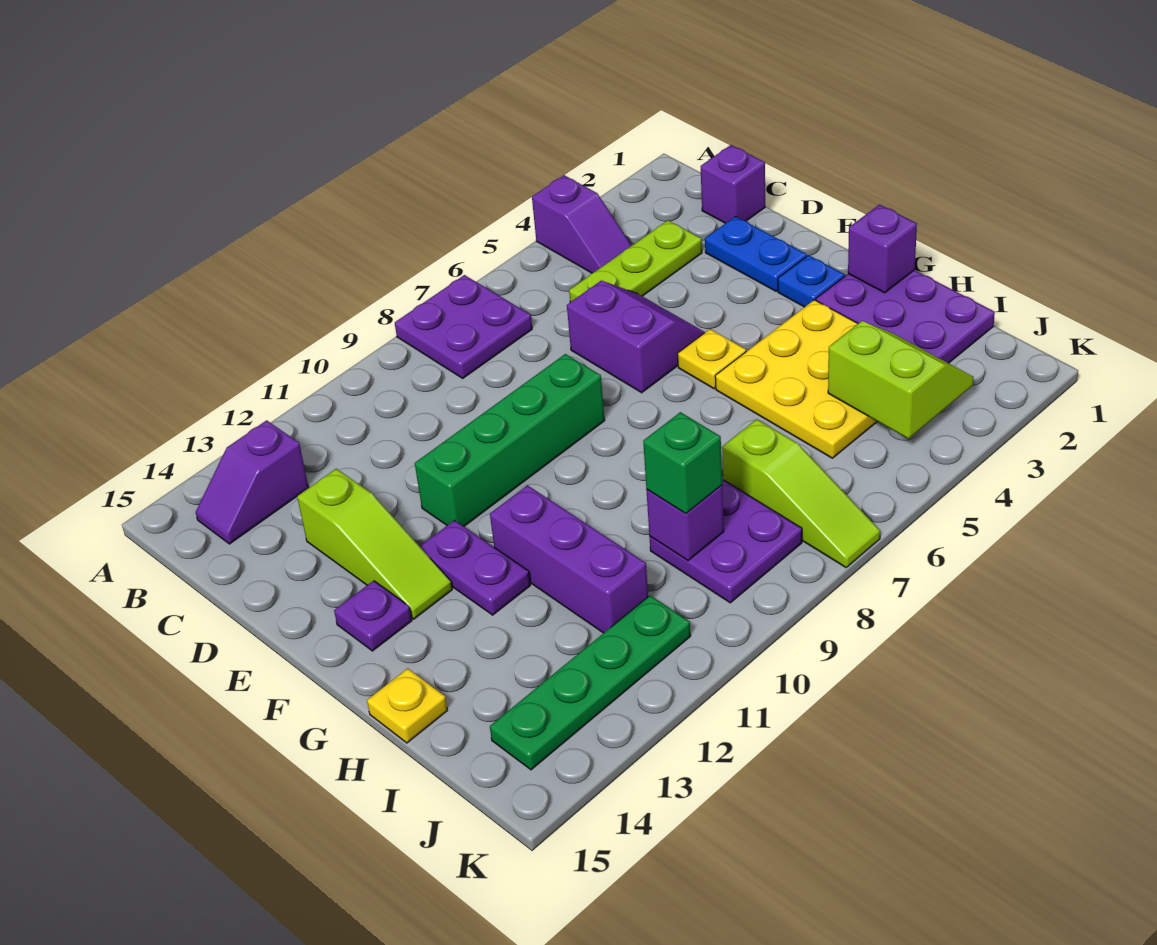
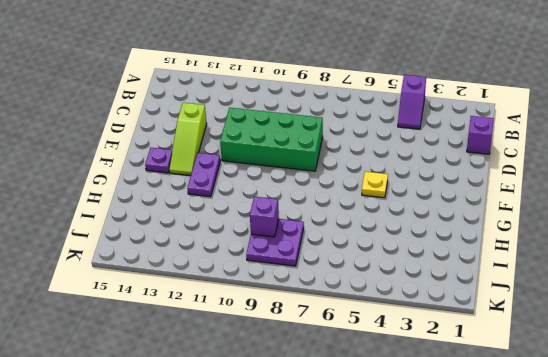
green 2x4 brick [220,108,323,171] -> green 1x4 brick [415,354,605,526]
none -> purple 2x2 plate [395,275,532,378]
none -> purple 1x2 slope [196,420,309,544]
none -> lime 1x3 plate [569,220,702,302]

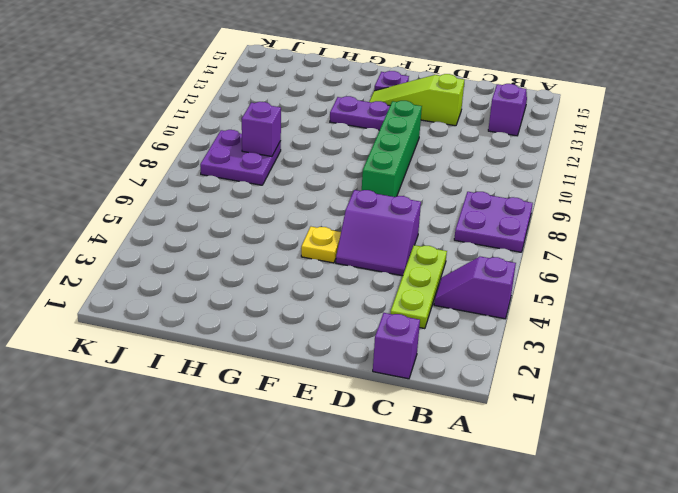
none -> blue 1x2 plate [705,216,807,291]
none -> blue 1x1 plate [778,255,845,307]
none -> purple 2x3 plate [816,270,995,363]

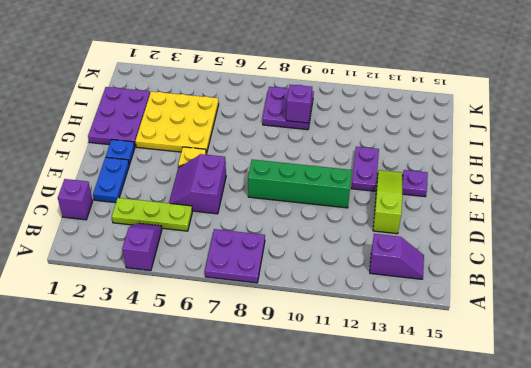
none -> purple 1x3 brick [490,485,648,633]
none -> yellow 1x1 plate [367,668,447,743]
none -> lime 1x3 slope [722,419,880,567]

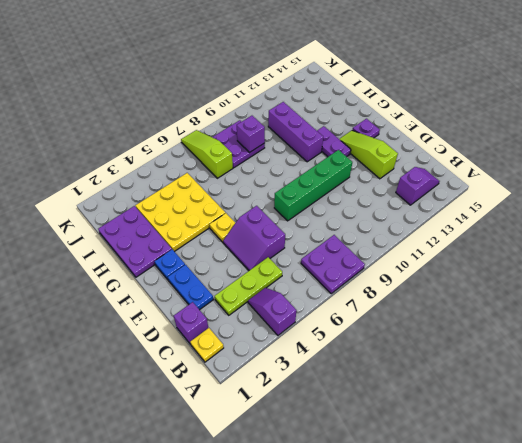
yellow 1x1 plate [190,328,224,362] -> yellow 1x1 plate moved to [367,668,447,743]
none -> green 1x4 plate [490,596,690,770]
none -> purple 1x1 brick [848,205,917,293]
none -> lime 2x2 slope [828,321,973,439]

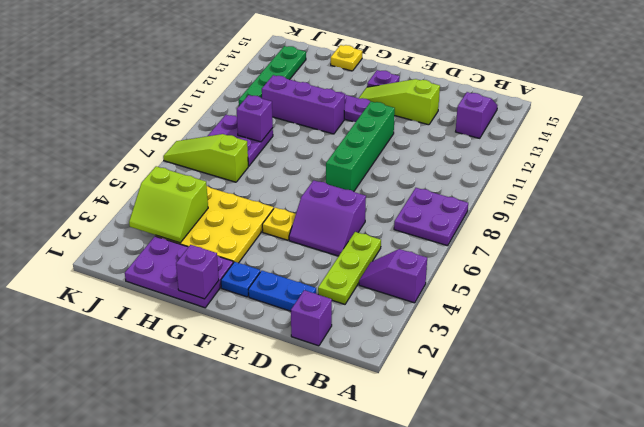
none -> green 1x1 brick [643,412,722,514]

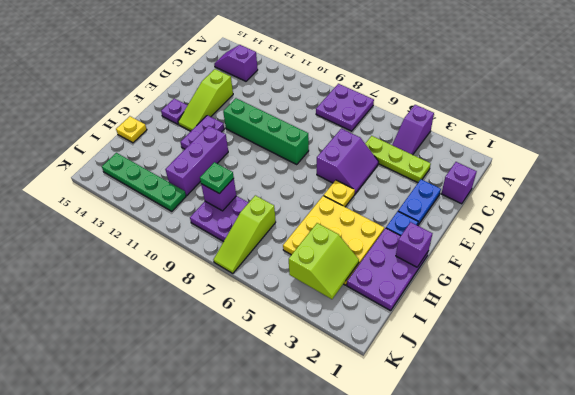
green 1x1 plate [200,162,234,194] -> green 1x1 brick [643,412,722,514]

